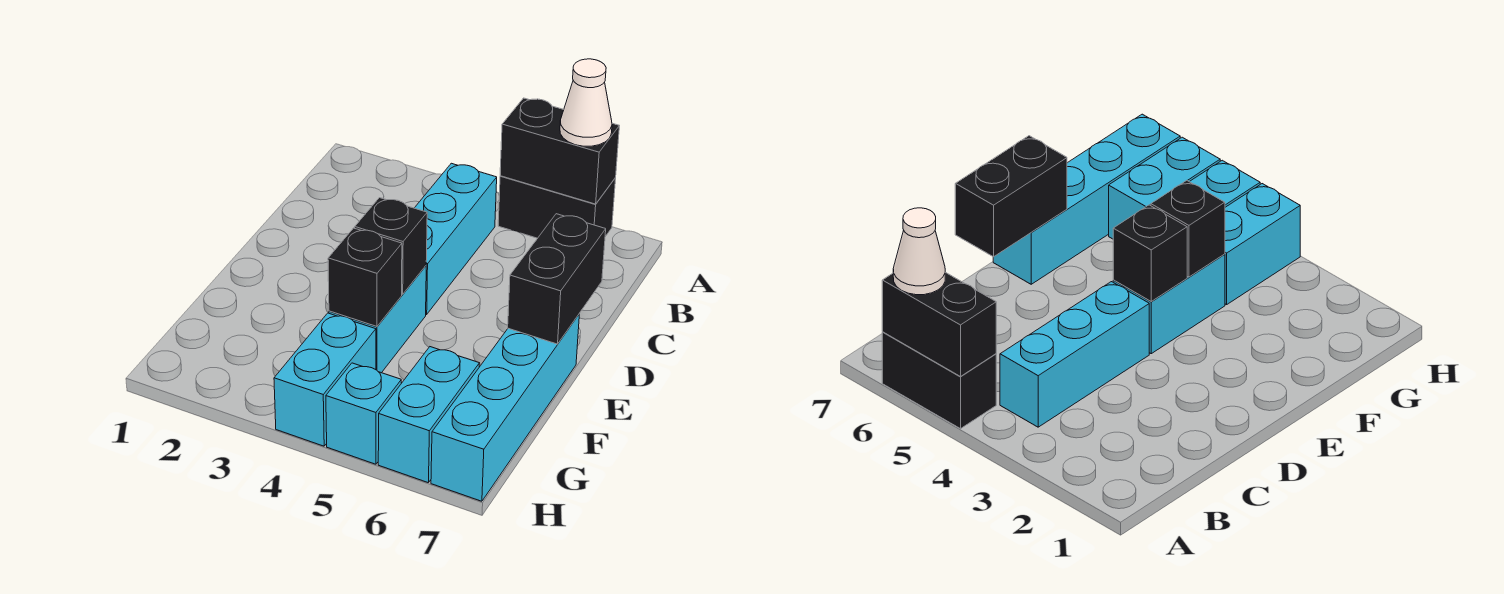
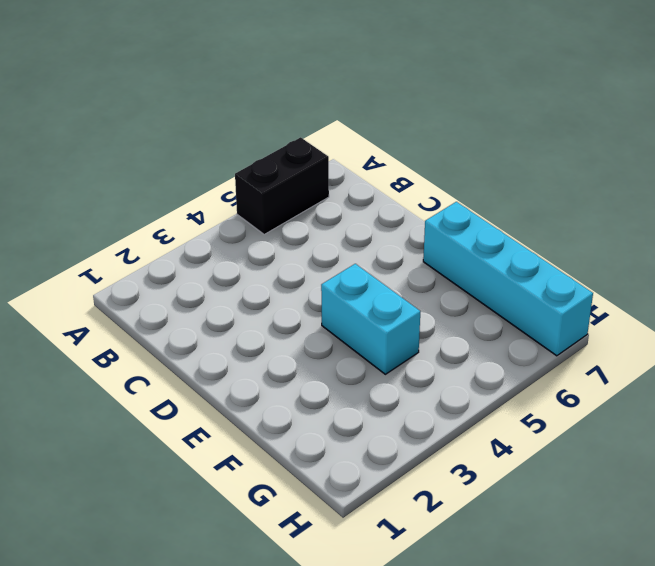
none -> cyan 1x3 brick [415,163,497,314]
none -> cyan 1x2 brick [274,313,376,446]
none -> cyan 1x2 brick [378,347,479,483]

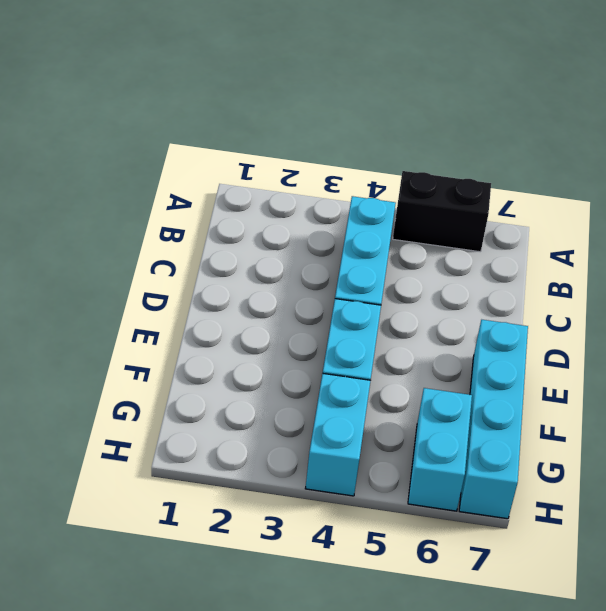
none -> cyan 1x1 brick [326,363,401,464]
none -> black 1x2 brick [500,98,619,204]
none -> black 1x2 brick [508,214,606,344]

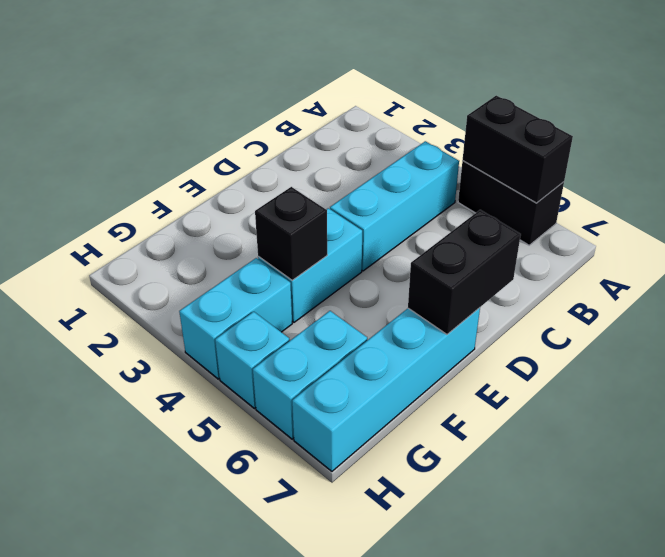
none -> black 1x1 brick [355,198,427,294]
none -> white 1x1 cone [560,59,612,146]

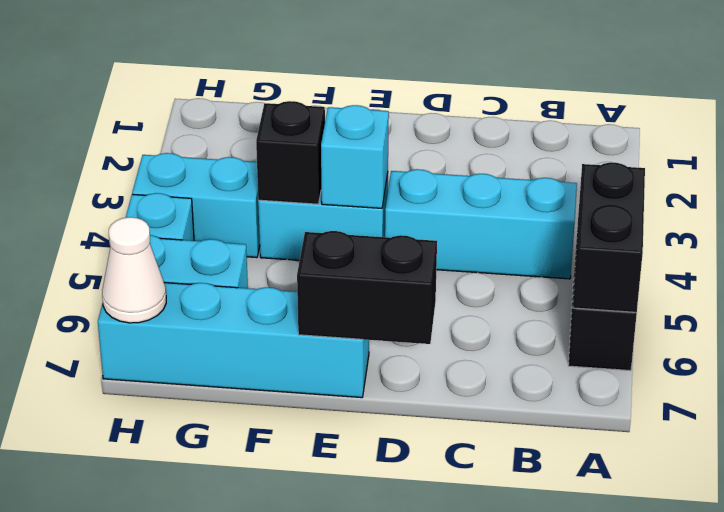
cyan 1x1 brick [321,105,389,208] -> black 1x1 brick [355,198,427,294]
white 1x1 cone [102,217,166,323] -> white 1x1 cone moved to [560,59,612,146]

